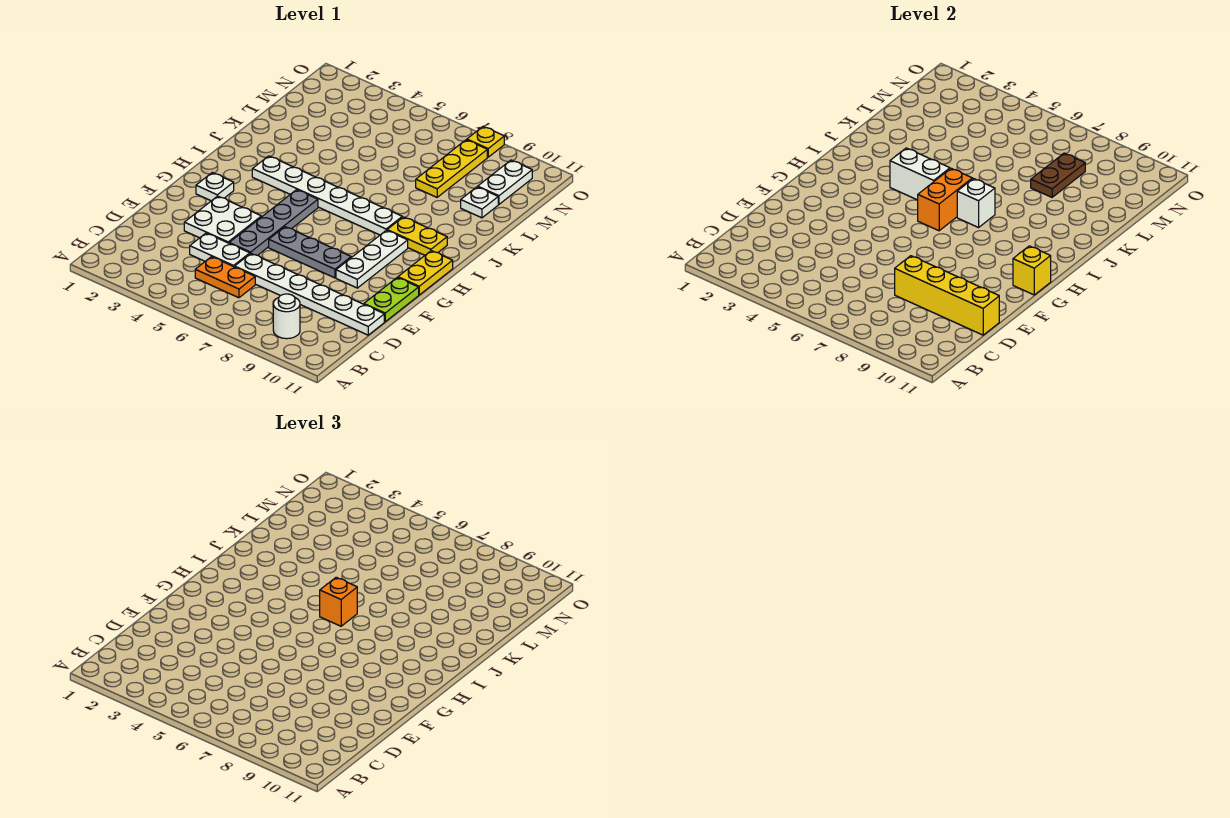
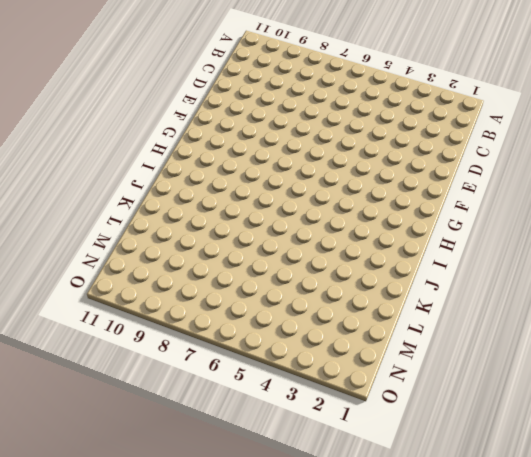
none -> white 1x1 round brick [273,294,300,339]
none -> orange 1x2 plate [195,257,255,298]
none -> white 1x2 plate [190,233,250,267]

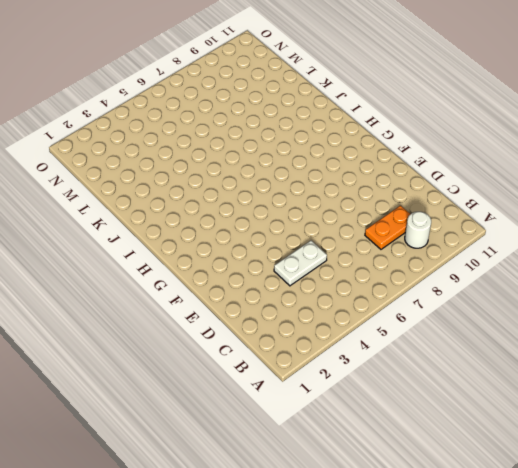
orange 1x2 plate [365,206,410,249] -> orange 1x2 plate moved to [195,257,255,298]
none -> white 1x6 plate [235,254,384,335]
none -> white 2x2 plate [184,196,261,243]
none -> grey 1x4 plate [229,190,318,255]

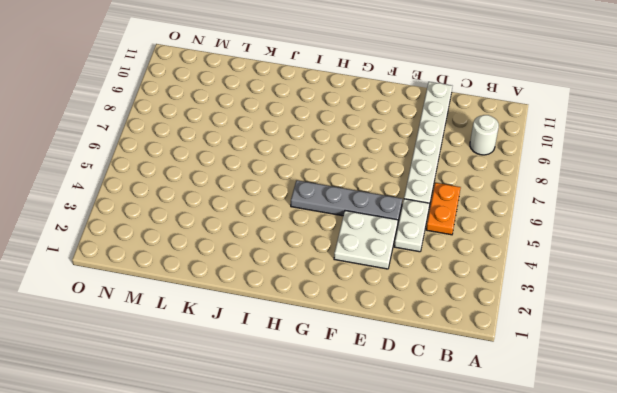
none -> lime 1x2 plate [364,277,419,322]
none -> grey 1x3 plate [269,227,351,278]
none -> white 1x3 plate [336,230,408,288]

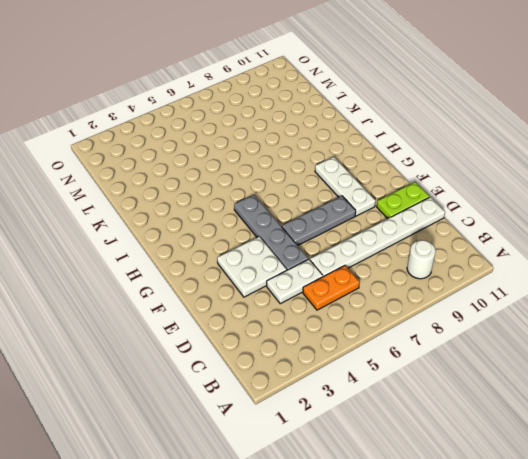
lime 1x2 plate [377,182,430,219] -> lime 1x2 plate turned to [364,277,419,322]
none -> white 1x1 plate [196,173,234,201]
none -> yellow 1x2 plate [398,251,453,295]
none -> white 1x6 plate [252,156,402,235]

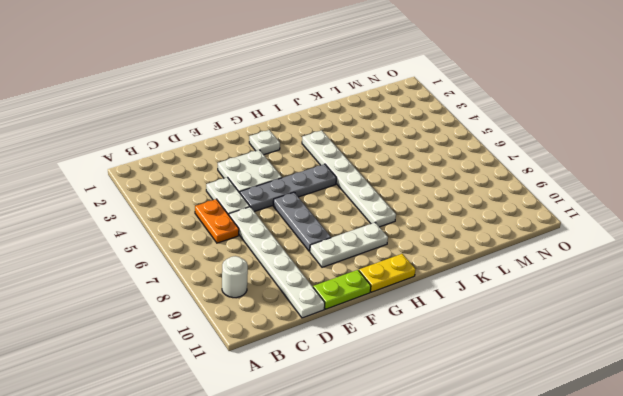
none -> yellow 1x2 plate [387,217,447,255]
none -> yellow 1x3 plate [416,140,487,197]
none -> white 1x1 plate [461,187,498,218]

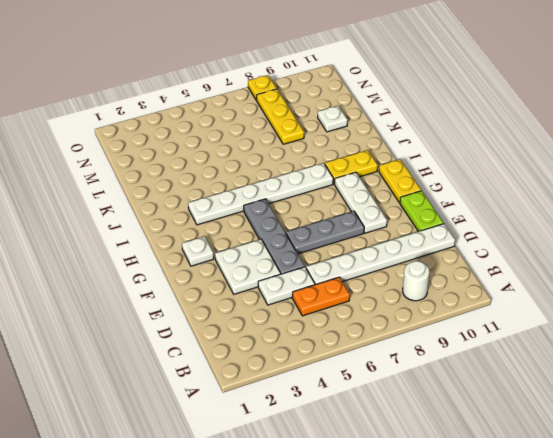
none -> white 1x2 plate [478,160,532,204]
none -> yellow 1x4 brick [895,256,999,335]
none -> yellow 1x1 brick [1013,246,1051,295]

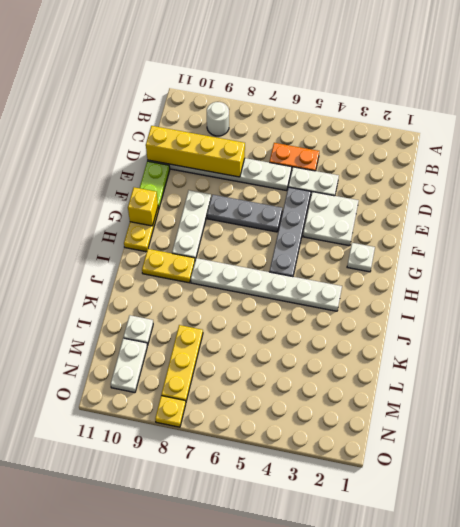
none -> orange 1x2 brick [918,168,972,231]
none -> white 1x2 brick [890,148,950,200]
none -> white 1x1 brick [957,179,995,227]

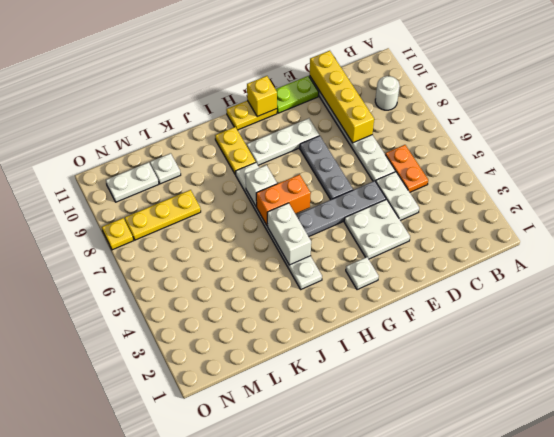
none -> brown 1x2 plate [1031,153,1085,197]
none -> orange 1x1 brick [320,577,357,626]

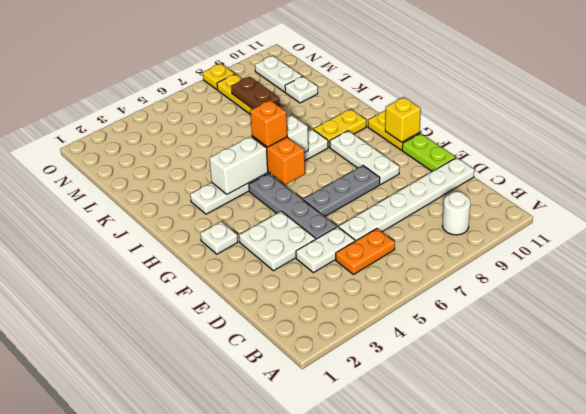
none -> yellow 1x4 brick [895,256,999,335]

